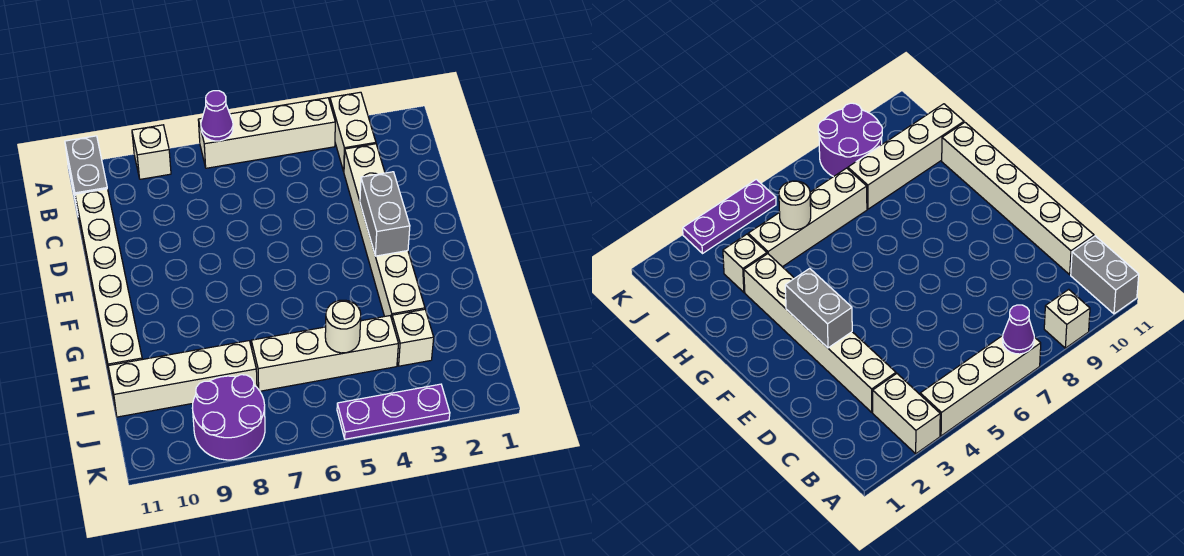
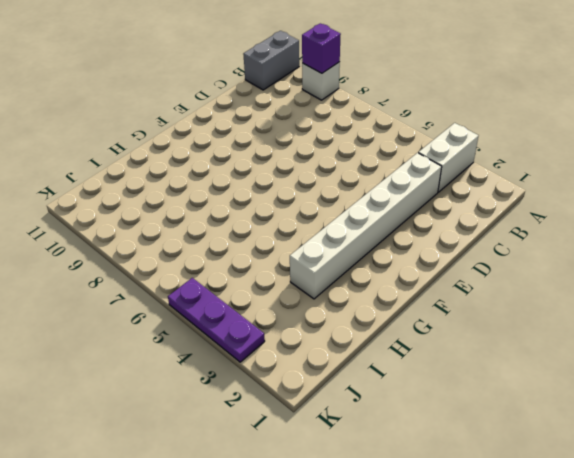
purple 1x1 brick [302,23,341,73] -> none
none -> white 1x4 brick [198,98,335,168]
none -> white 1x6 brick [75,189,142,380]
none -> white 1x1 brick [392,309,434,366]

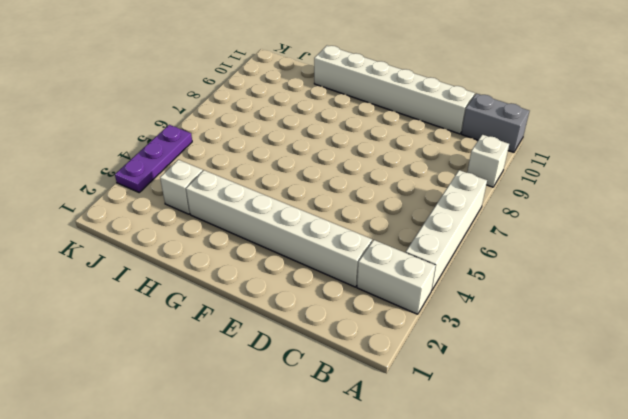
none -> white 1x4 brick [251,316,398,391]
none -> white 1x4 brick [108,341,257,417]
none -> purple 2x2 round brick [192,375,265,460]

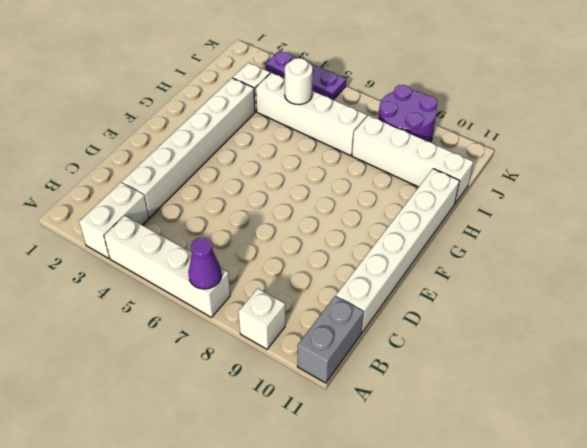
none -> grey 1x2 brick [360,172,410,256]

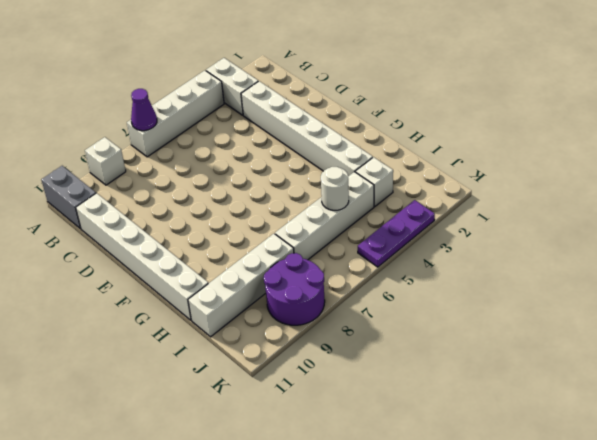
none -> grey 1x2 brick [360,172,410,256]

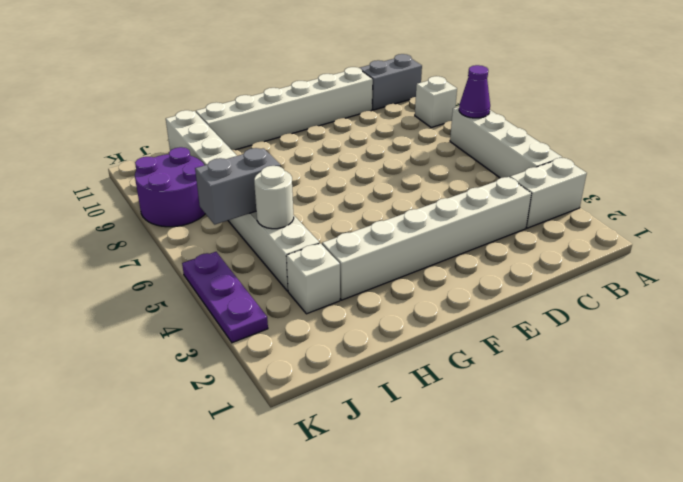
grey 1x2 brick [195,148,280,225] -> grey 1x2 brick moved to [360,172,410,256]

